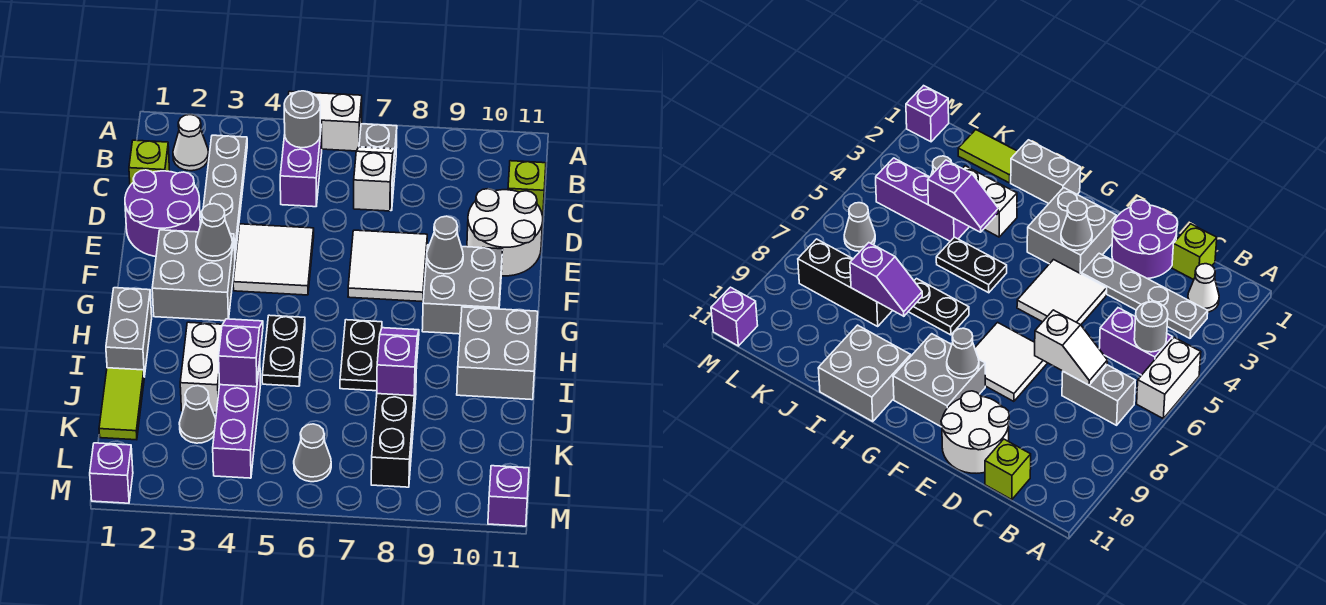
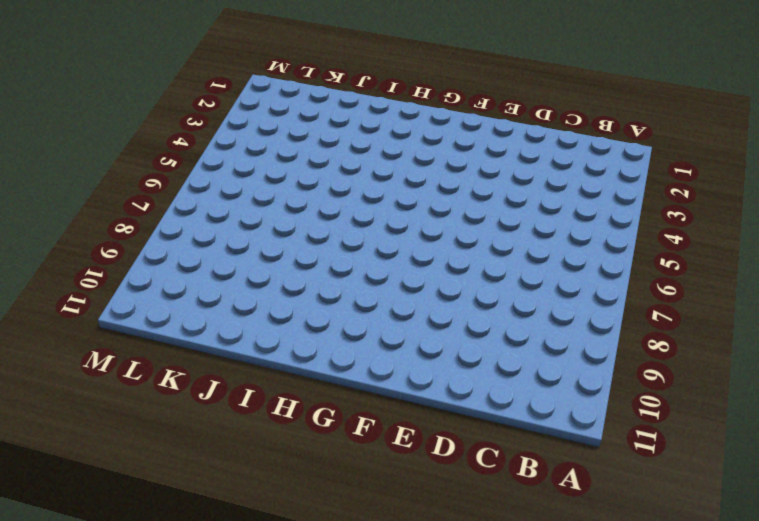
none -> white 1x2 brick [288,91,362,151]
none -> white 1x1 cone [173,114,209,171]
none -> grey 1x4 plate [203,135,247,256]
none -> purple 1x2 brick [280,122,322,207]

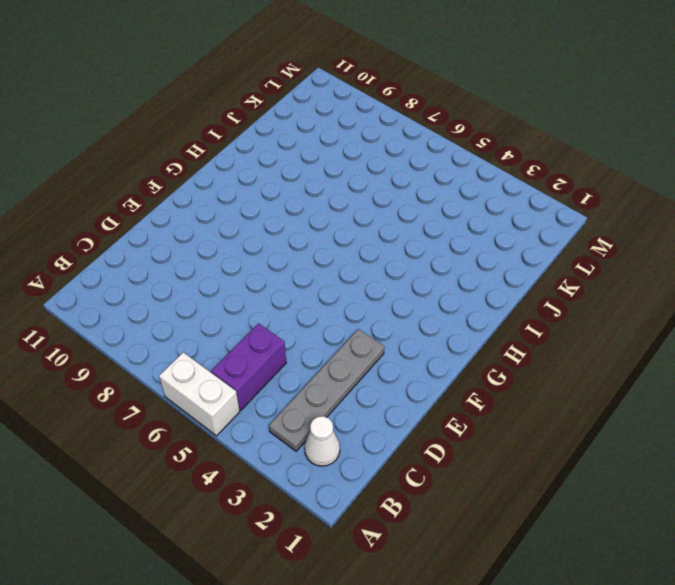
none -> grey 1x2 brick [359,124,397,211]
none -> lime 1x1 brick [129,140,170,185]
none -> lime 1x1 brick [508,161,546,216]
none -> purple 2x2 round brick [125,170,200,256]

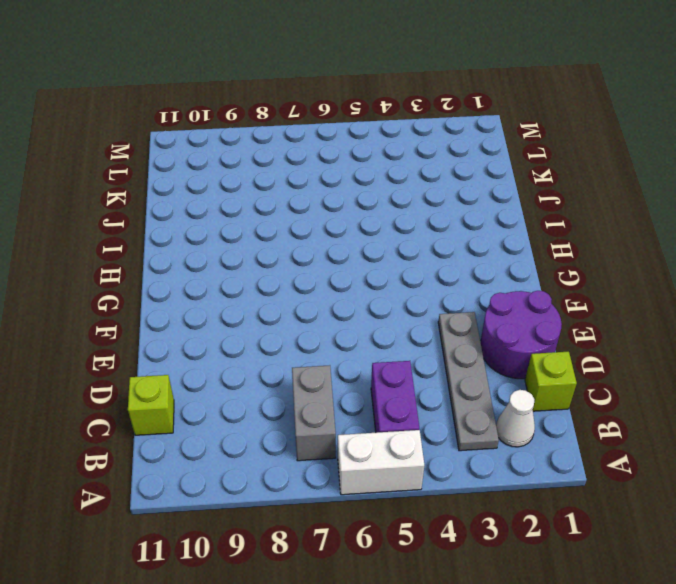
none -> white 2x2 round brick [467,189,543,276]
none -> white 2x2 tile [233,224,314,295]
none -> white 2x2 tile [348,230,427,302]
none -> grey 2x2 brick [152,230,235,321]

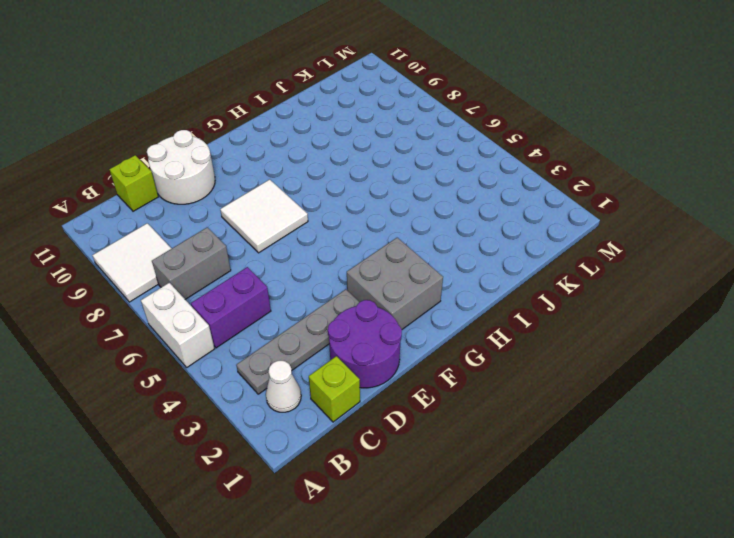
white 2x2 tile [92,223,172,302] -> white 2x2 tile moved to [233,224,314,295]
none -> grey 2x2 brick [422,245,503,334]
none -> grey 1x2 brick [106,288,152,377]
none -> black 1x2 plate [262,315,305,386]
none -> black 1x2 plate [340,320,382,391]

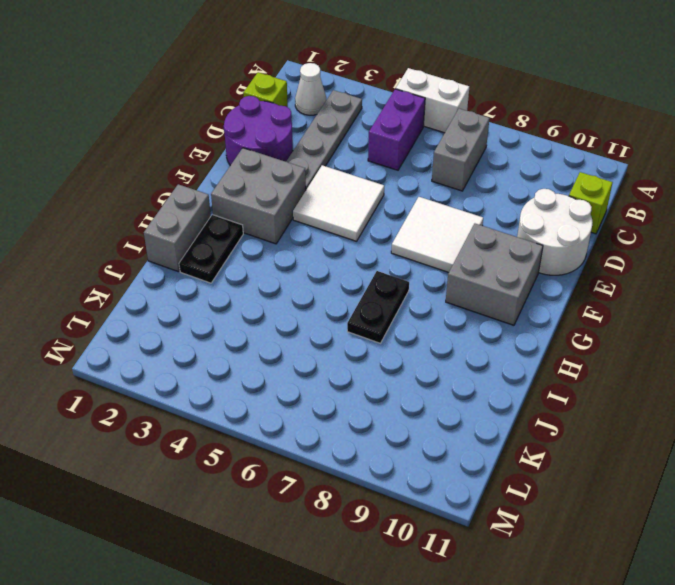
black 1x2 plate [179,215,243,283] -> black 1x2 plate moved to [262,315,305,386]
none -> grey 2x2 brick [457,307,538,400]
none -> white 1x2 brick [180,322,222,413]
none -> lime 1x2 tile [99,368,144,440]
none -> purple 1x3 brick [213,362,261,478]

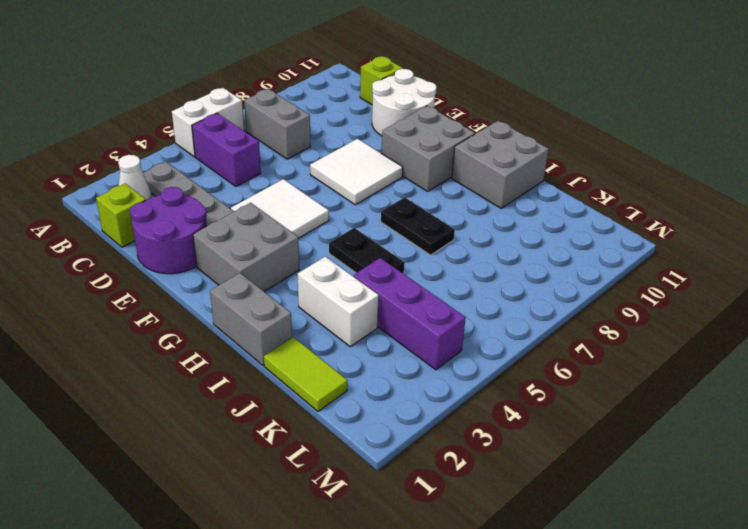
none -> black 1x3 brick [371,367,417,487]
none -> grey 1x1 cone [179,386,216,443]
none -> grey 1x1 cone [294,424,331,482]
none -> purple 1x1 brick [90,443,133,503]

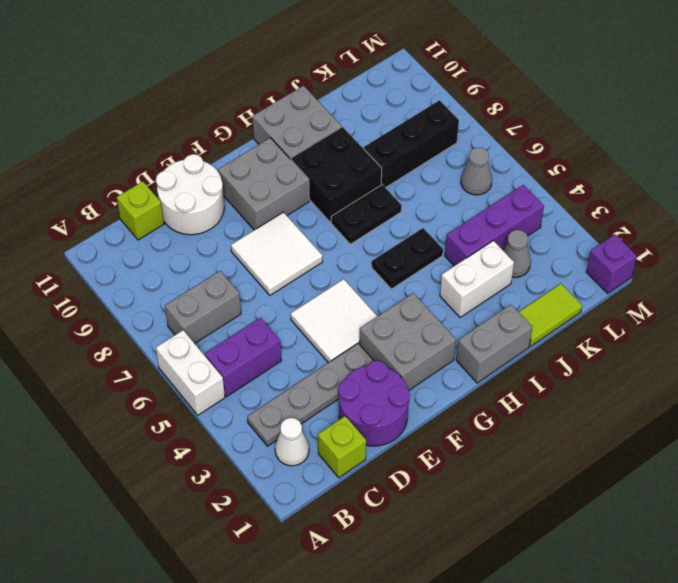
black 2x2 brick [291,127,382,222] -> none
none -> purple 1x1 brick [488,466,529,526]
none -> grey 1x1 round brick [284,91,320,148]
none -> white 1x2 slope [354,147,395,211]
none -> grey 1x1 cone [196,204,233,261]

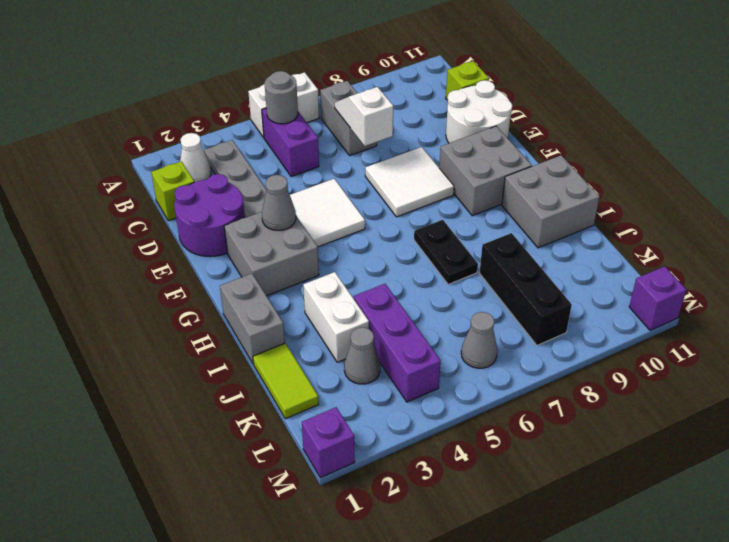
none -> black 1x2 plate [262,315,305,386]
none -> grey 1x1 cone [426,216,463,274]
none -> purple 1x2 slope [219,319,263,387]
none -> purple 1x2 slope [377,328,419,396]

